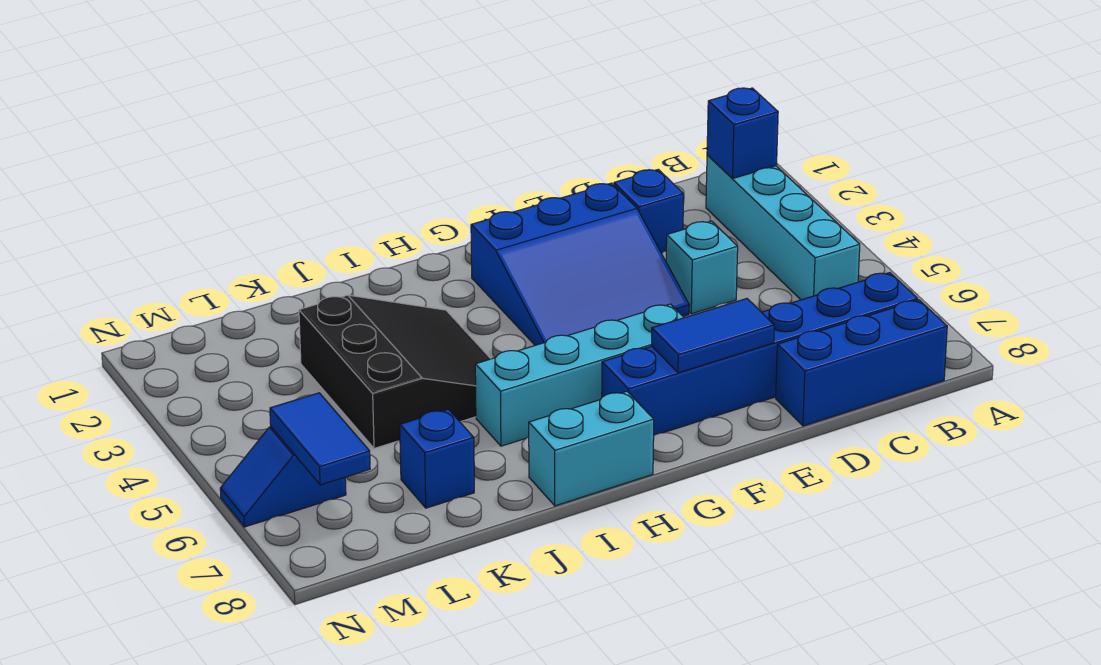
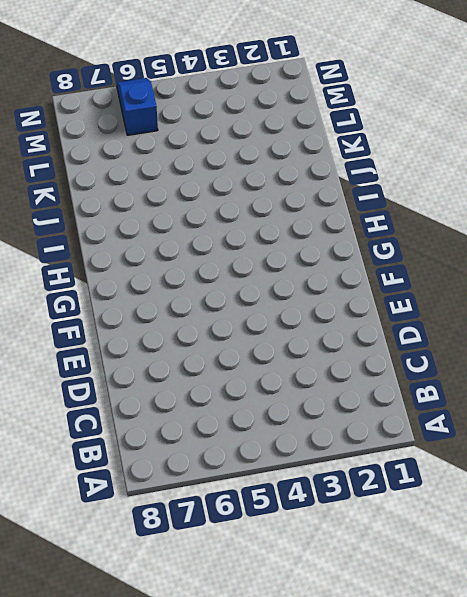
none -> cyan 1x4 brick [706,155,860,300]
none -> blue 1x6 brick [602,273,918,435]
none -> blue 1x3 brick [776,300,947,426]

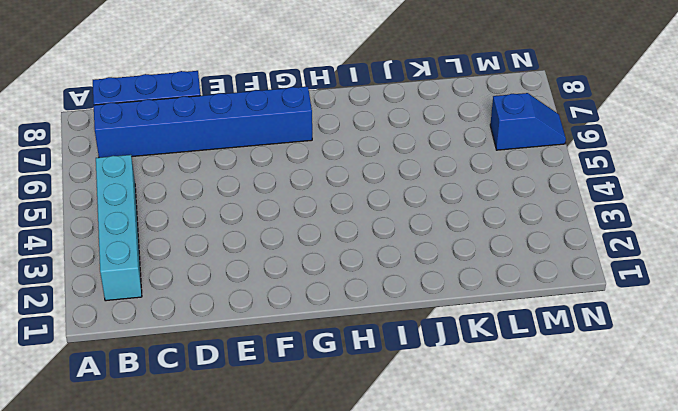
none -> blue 1x1 brick [614,169,684,253]
none -> cyan 1x1 brick [666,221,738,314]
none -> blue 3x3 slope [471,183,689,345]

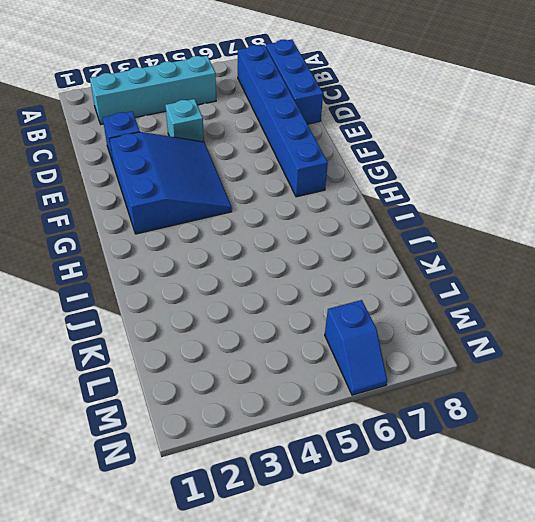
none -> cyan 1x4 brick [475,304,684,446]
none -> cyan 1x2 brick [529,391,654,506]
none -> black 3x3 slope [299,295,491,448]

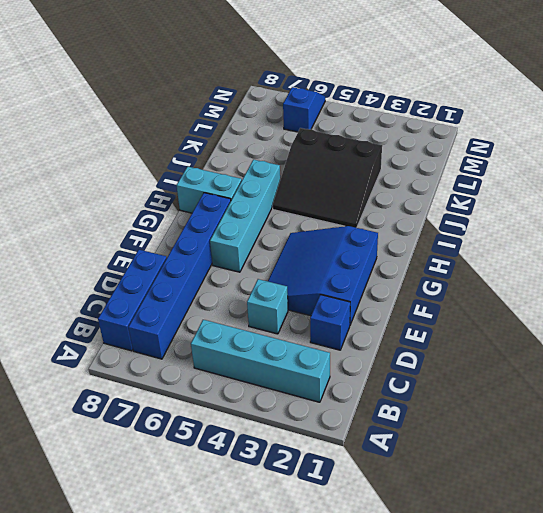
cyan 1x2 brick [176,166,242,213] -> cyan 1x2 brick turned to [529,391,654,506]
none -> blue 1x1 brick [400,409,474,508]
none -> blue 1x1 brick [707,88,778,178]
none -> blue 1x2 tile [652,299,774,373]

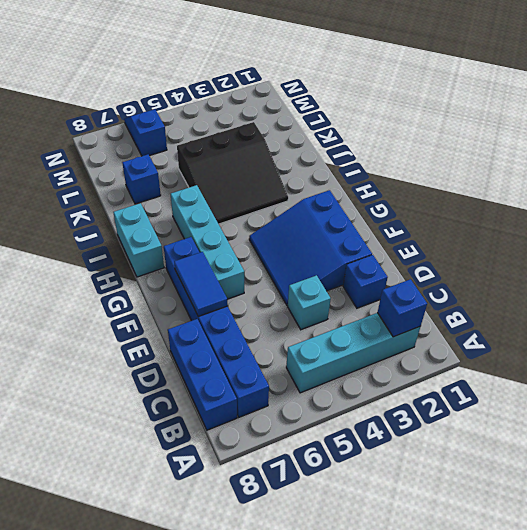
none -> blue 1x2 tile [270,393,370,485]

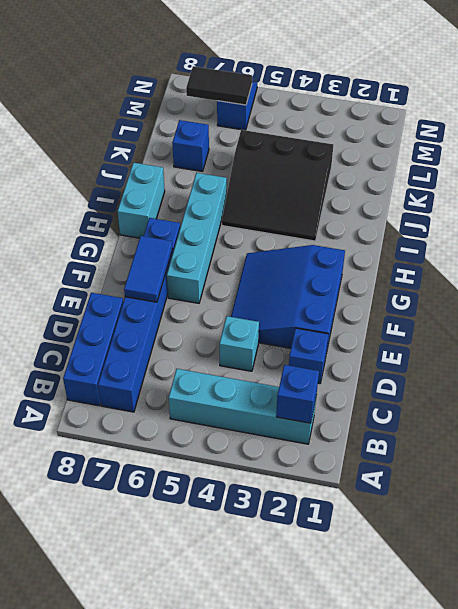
black 1x2 tile [186,66,252,105] -> blue 1x2 tile [270,393,370,485]

